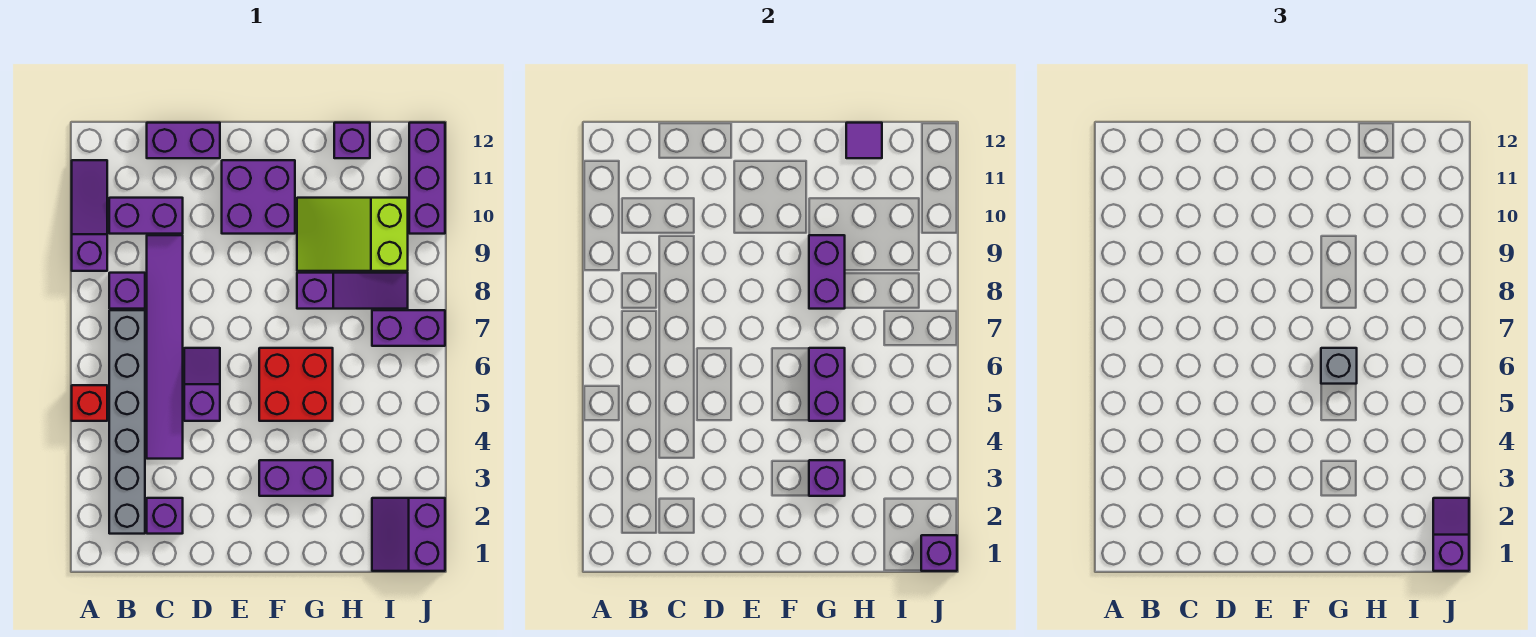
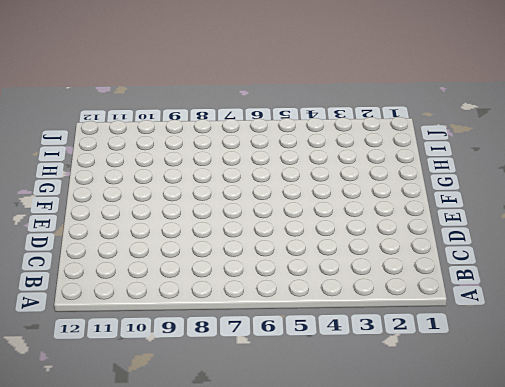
none -> red 1x1 brick [72,385,107,421]
none -> purple 1x3 slope [72,160,107,271]
none -> grey 1x6 brick [109,310,145,534]

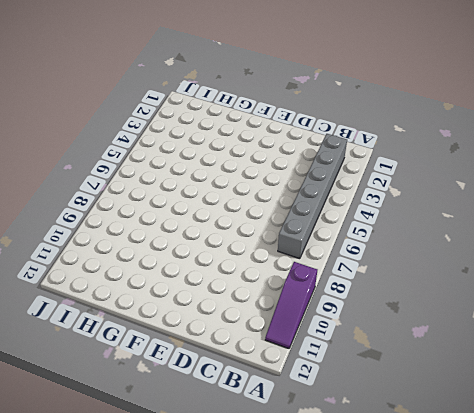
none -> red 1x1 brick [72,385,107,421]
none -> purple 1x1 brick [109,273,145,309]
none -> purple 1x2 brick [109,198,183,234]

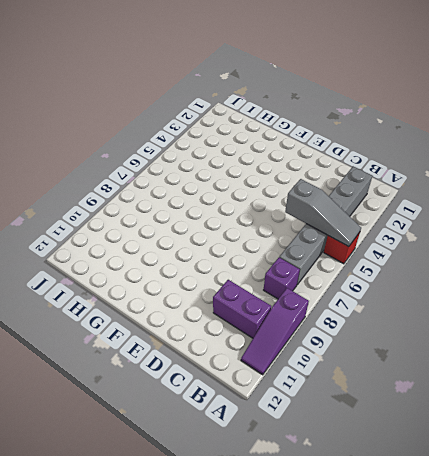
grey 1x3 slope [285,179,361,247] -> none
none -> purple 1x1 brick [147,498,183,534]
none -> purple 1x6 tile [147,235,183,459]
none -> purple 1x2 brick [147,123,220,158]

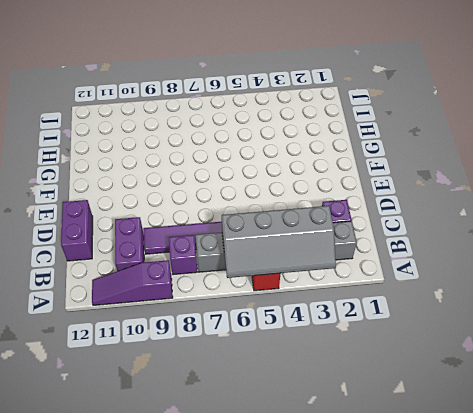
grey 2x4 slope [222,206,336,278] -> none
none -> purple 1x2 slope [184,348,220,421]
none -> purple 2x2 brick [222,160,295,234]
none -> purple 1x2 brick [259,460,333,496]

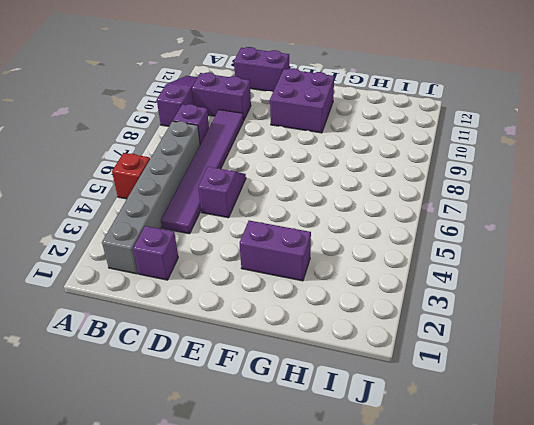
none -> red 2x2 brick [259,348,333,421]
none -> purple 1x3 slope [297,273,408,309]
none -> lime 2x3 slope [297,198,408,271]

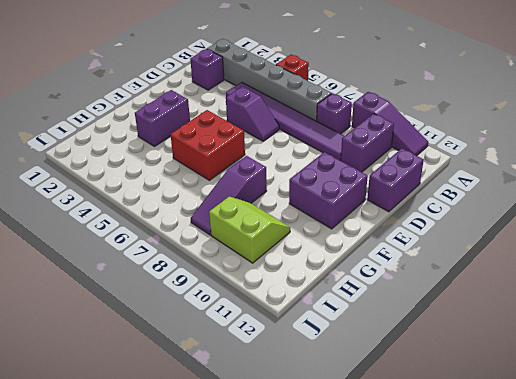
lime 2x2 slope [209,197,290,263] -> lime 2x3 slope [297,198,408,271]
none -> purple 1x1 brick [334,123,370,158]
none -> purple 2x2 slope [372,498,445,571]
none -> purple 1x2 brick [372,310,445,346]

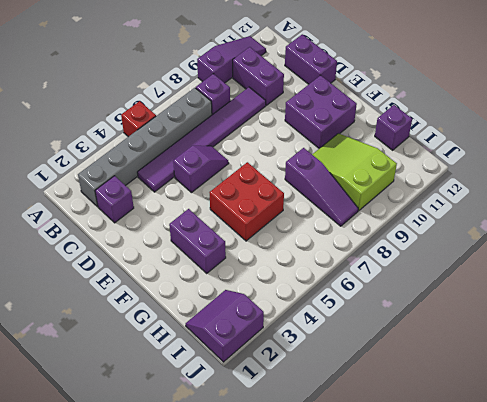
none -> purple 1x2 brick [372,310,445,346]
none -> purple 1x3 brick [409,123,445,234]
none -> purple 1x1 brick [809,460,845,496]

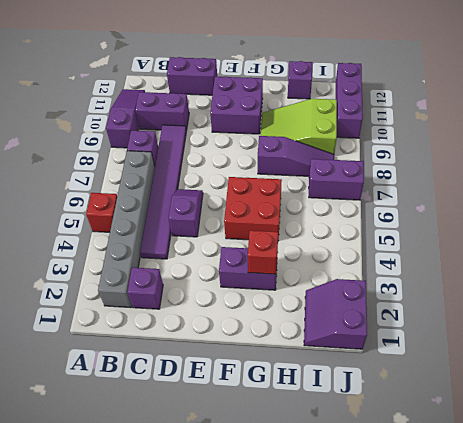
red 1x1 brick [248,230,278,274] -> purple 1x1 brick [809,460,845,496]
none -> purple 1x2 brick [809,348,845,421]
none -> purple 1x2 brick [809,235,845,309]
none -> purple 1x1 tile [846,123,882,158]

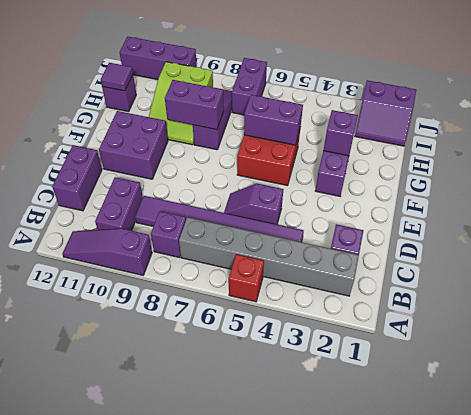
none -> purple 1x1 brick [921,535,957,571]
none -> grey 1x1 brick [1321,348,1357,384]
none -> purple 1x2 slope [1433,498,1469,571]

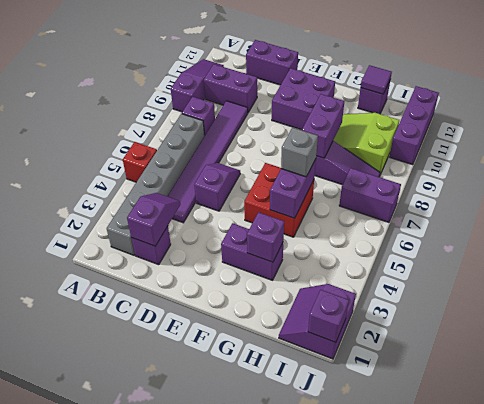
purple 1x2 slope [127,193,180,246] -> purple 1x2 slope moved to [1433,498,1469,571]

